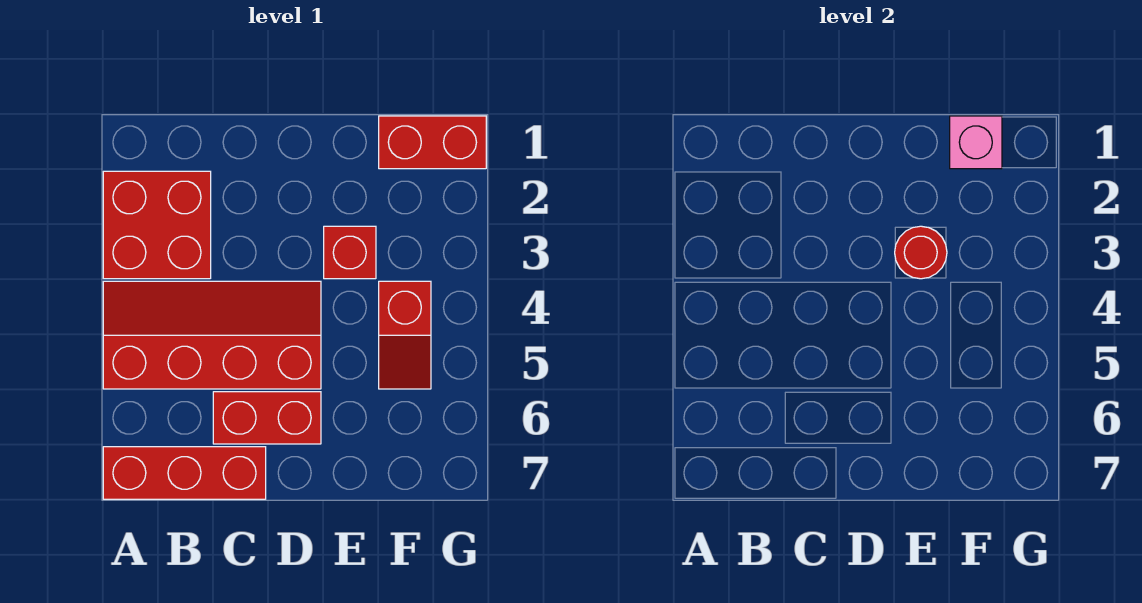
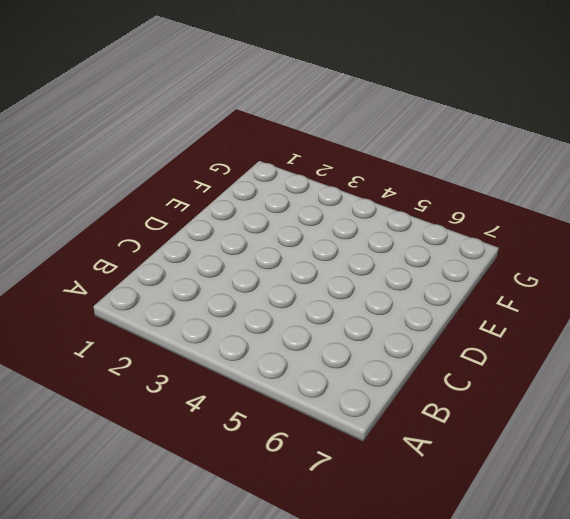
none -> red 2x2 brick [103,171,211,279]
none -> red 2x4 slope [103,281,321,389]

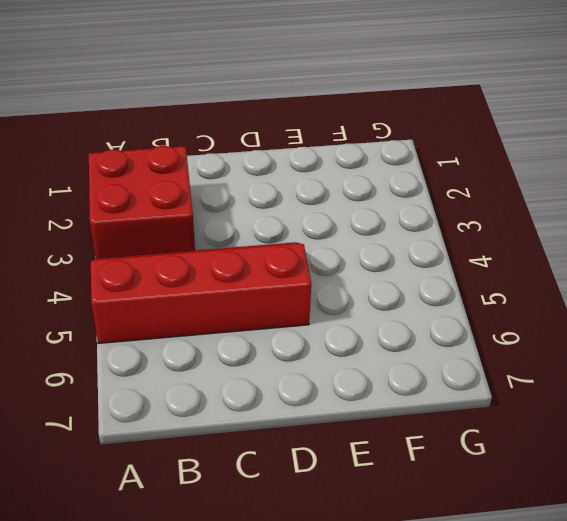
none -> red 1x3 brick [103,447,266,499]
none -> red 1x2 brick [213,392,321,444]

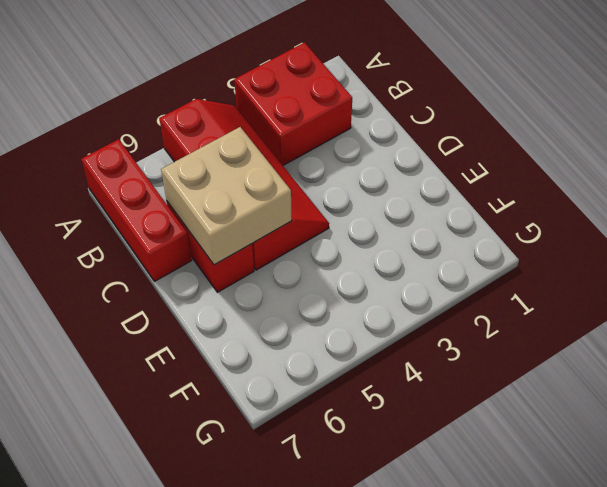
tan 2x2 brick [161,127,292,265] -> none
none -> red 1x1 brick [324,226,376,279]
none -> red 1x2 brick [379,116,486,169]

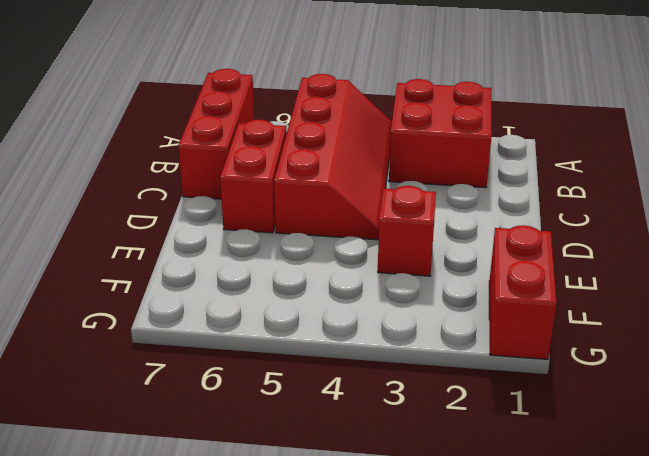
none -> red 1x2 slope [379,281,431,389]
none -> red 1x1 round brick [895,226,947,279]

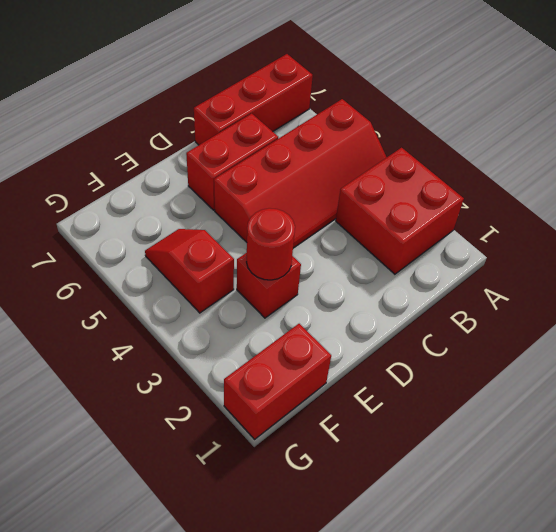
none -> pink 1x1 brick [950,116,1002,169]

